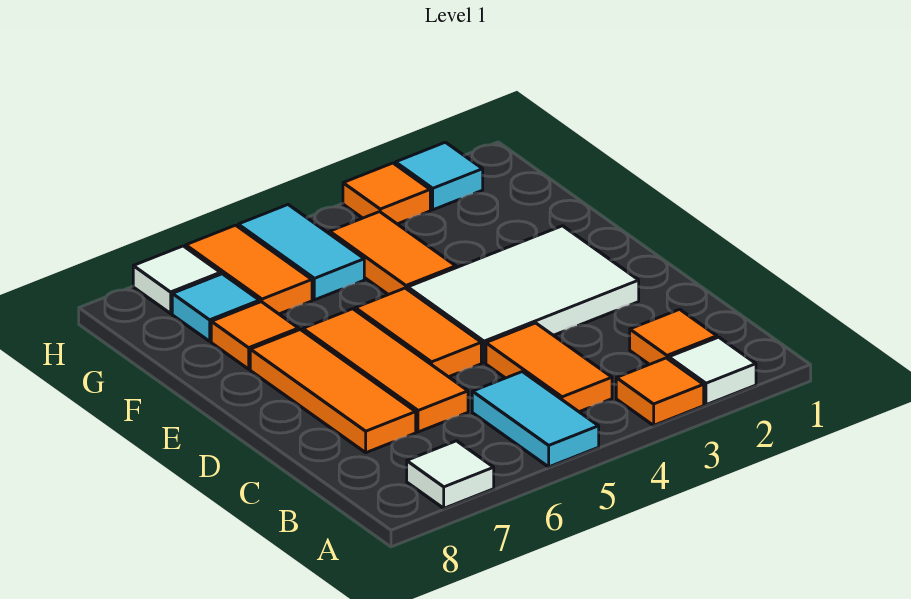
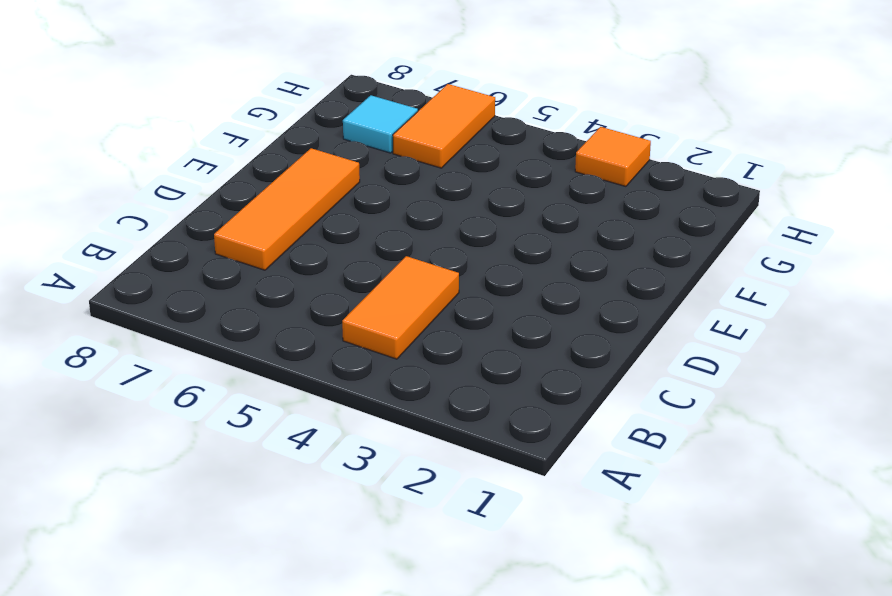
none -> white 1x1 tile [669,337,756,405]
none -> orange 1x1 tile [616,358,704,425]
none -> cyan 1x2 tile [472,372,599,467]

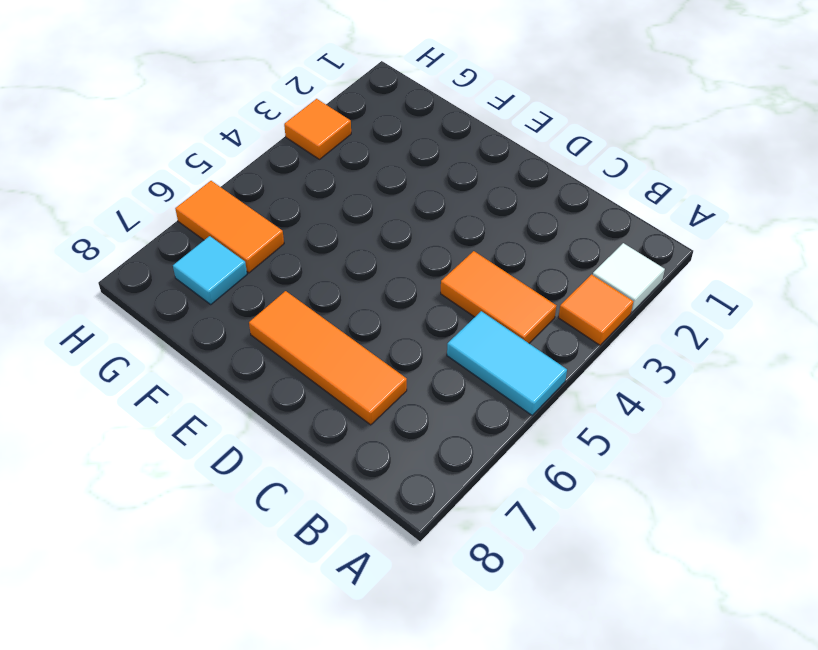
none -> white 1x1 tile [407,441,494,508]
none -> orange 1x1 tile [630,309,717,365]
none -> orange 1x3 tile [303,309,468,432]

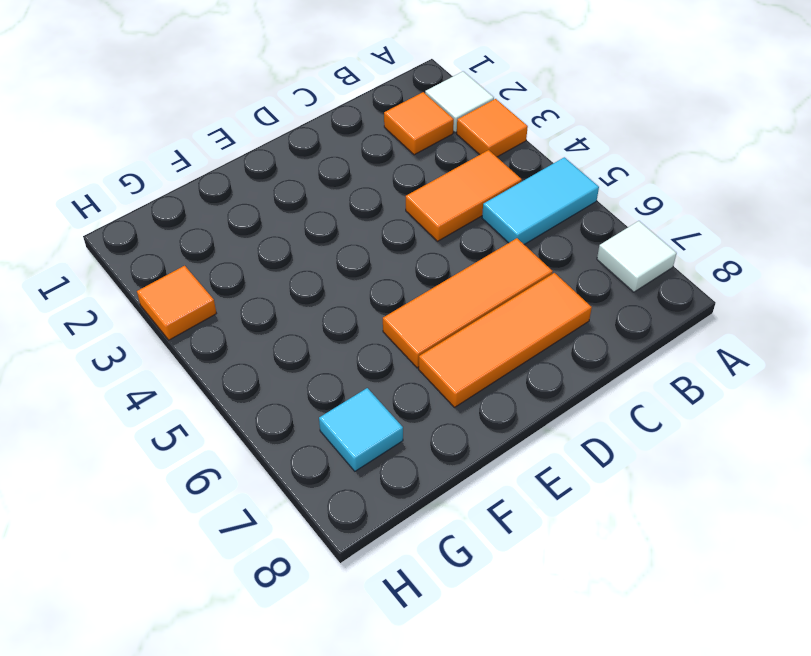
none -> white 2x3 tile [408,226,639,363]
none -> orange 1x2 tile [355,288,481,377]
none -> orange 1x2 tile [330,212,456,295]

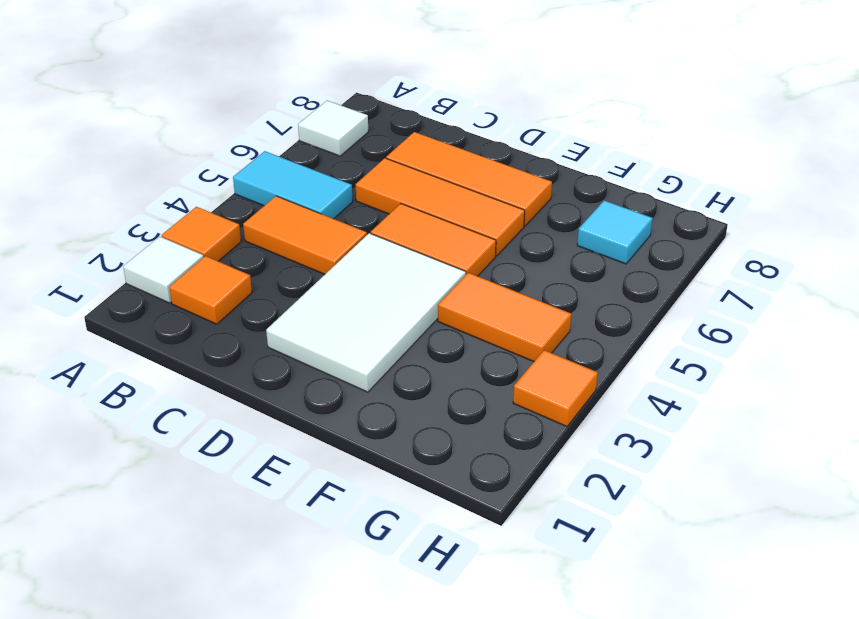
none -> orange 1x1 tile [211,302,299,369]
none -> cyan 1x2 tile [238,205,364,300]
none -> orange 1x2 tile [186,225,312,314]

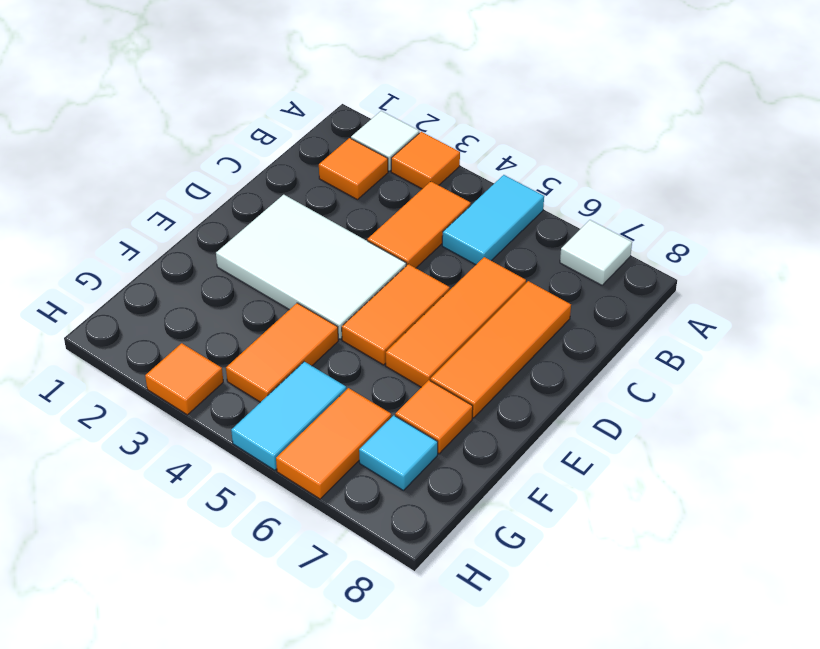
none -> cyan 1x1 tile [396,142,483,210]
none -> white 1x1 tile [133,246,220,313]

